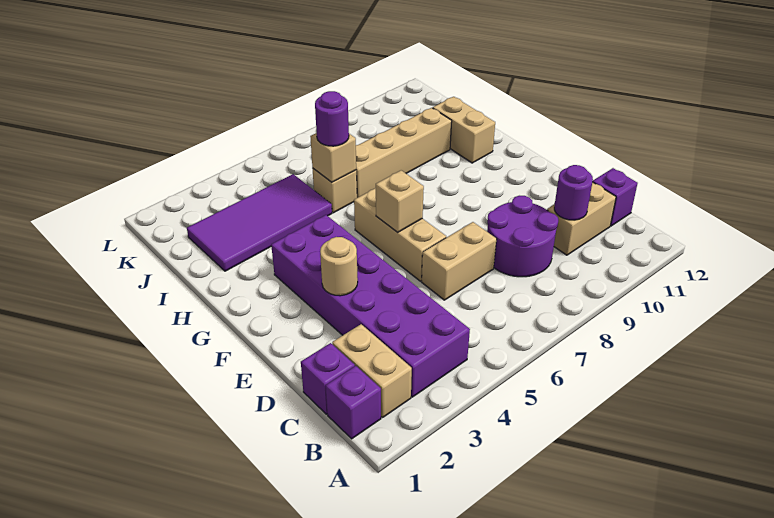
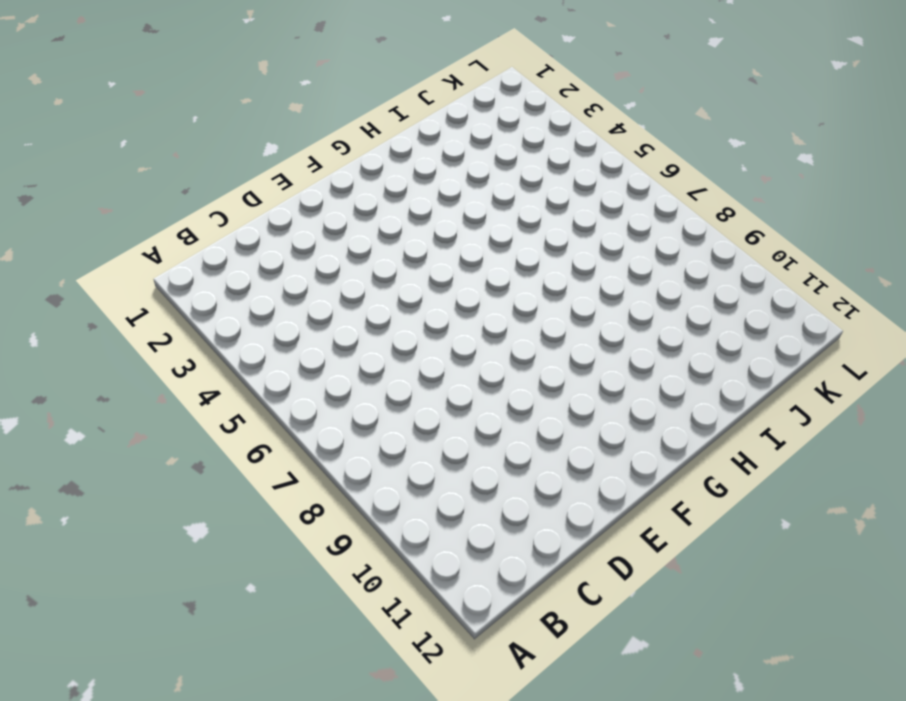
none -> purple 1x1 brick [326,366,381,439]
none -> tan 1x2 brick [332,324,412,417]
none -> purple 2x6 brick [271,215,470,397]

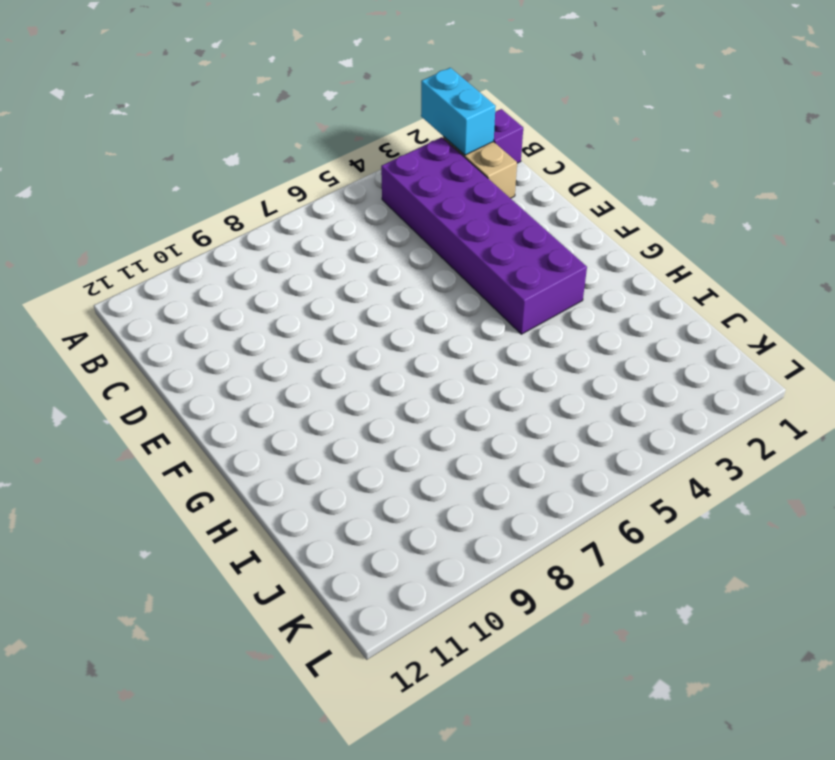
cyan 1x2 brick [421,68,496,155] -> none
none -> purple 1x1 brick [301,343,355,414]
none -> purple 2x2 round brick [487,196,558,277]
none -> tan 1x2 brick [547,182,616,255]

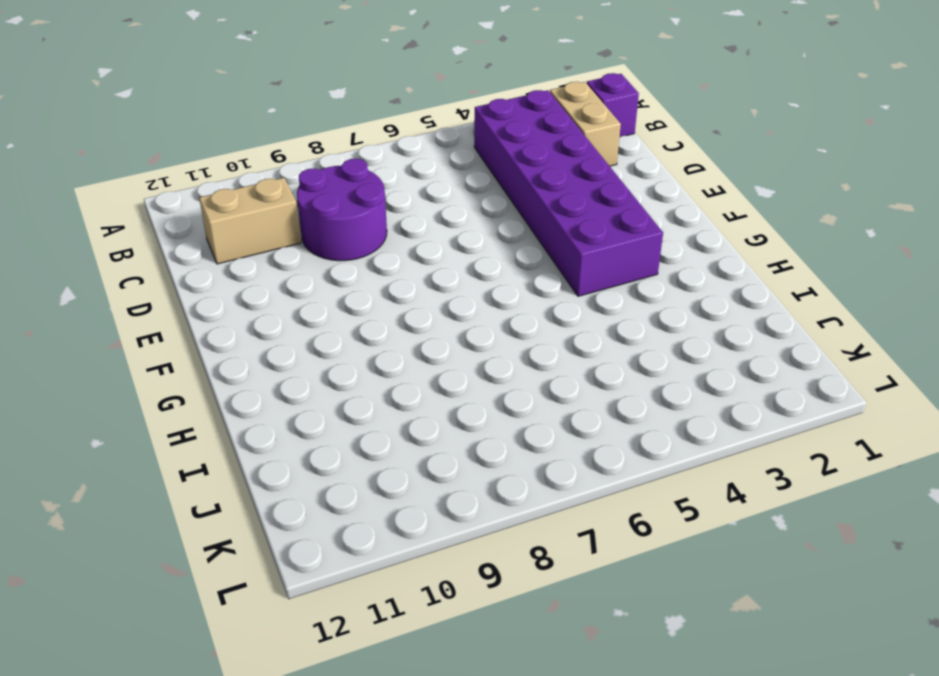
none -> purple 1x1 brick [301,343,355,414]
none -> purple 1x1 brick [593,168,638,226]
none -> tan 1x2 brick [422,222,497,300]

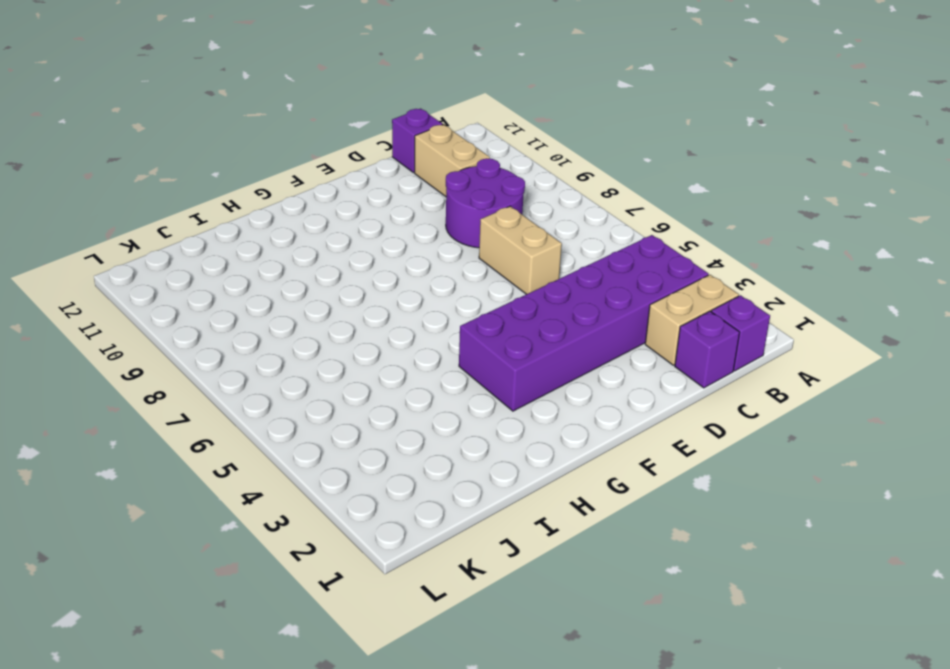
none -> tan 1x3 brick [354,188,446,281]
none -> tan 1x2 brick [433,97,495,163]
none -> purple 2x4 tile [187,174,332,271]

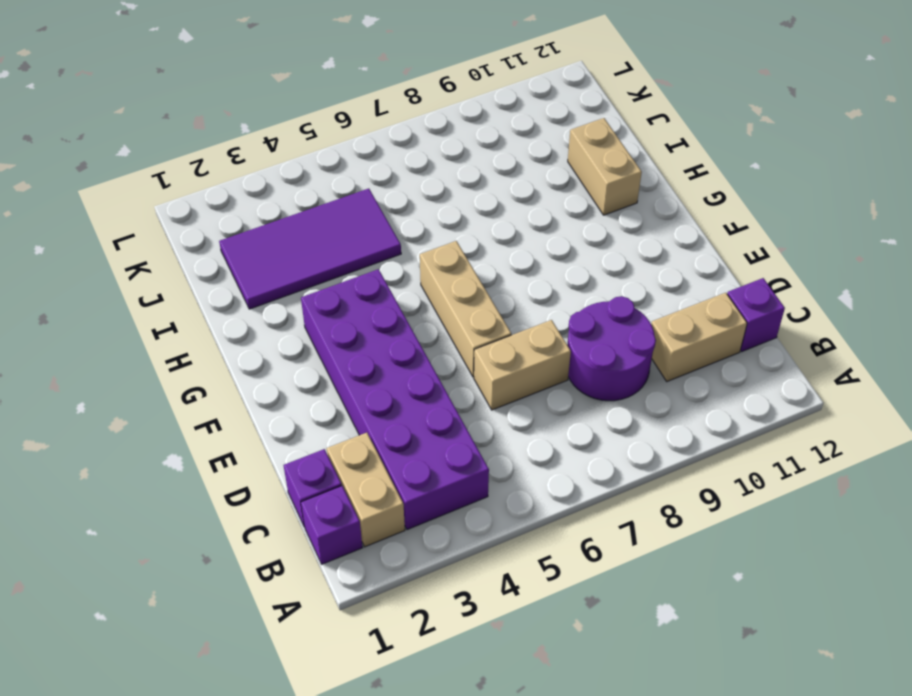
none -> tan 1x1 brick [312,168,357,213]
none -> tan 1x4 brick [356,108,452,198]
none -> purple 1x1 round brick [554,165,593,220]

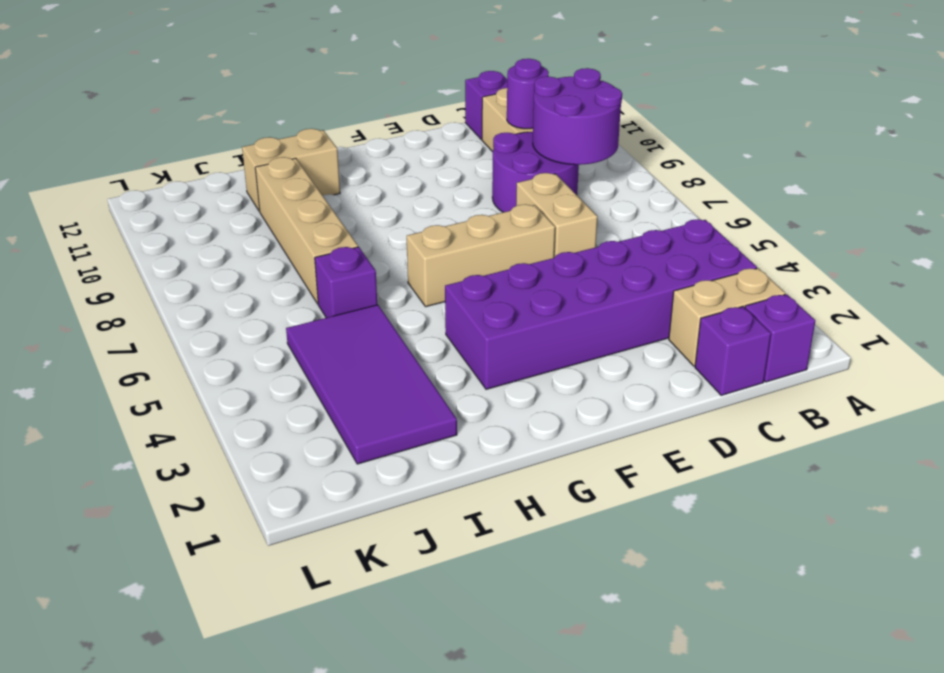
purple 2x2 round brick [533,68,622,165] -> none
purple 1x1 brick [315,247,377,318] -> tan 1x1 brick [312,168,357,213]
none -> tan 1x1 round brick [320,237,358,296]
none -> tan 1x1 brick [376,170,424,232]
none -> tan 1x1 brick [310,133,356,182]

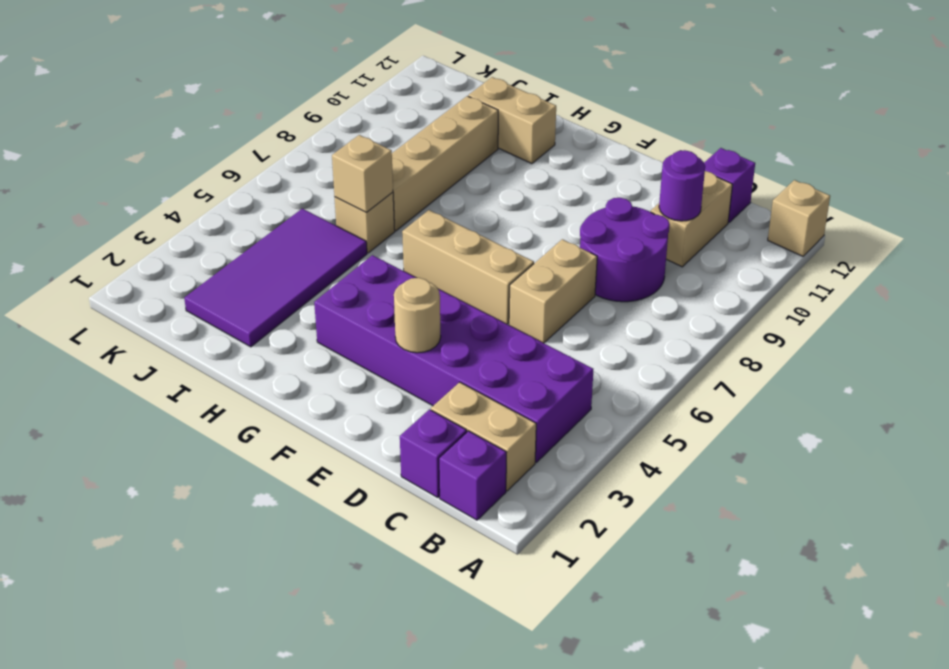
tan 1x1 brick [768,180,830,256] -> tan 1x1 brick moved to [376,170,424,232]
none -> purple 1x1 round brick [315,91,349,146]

